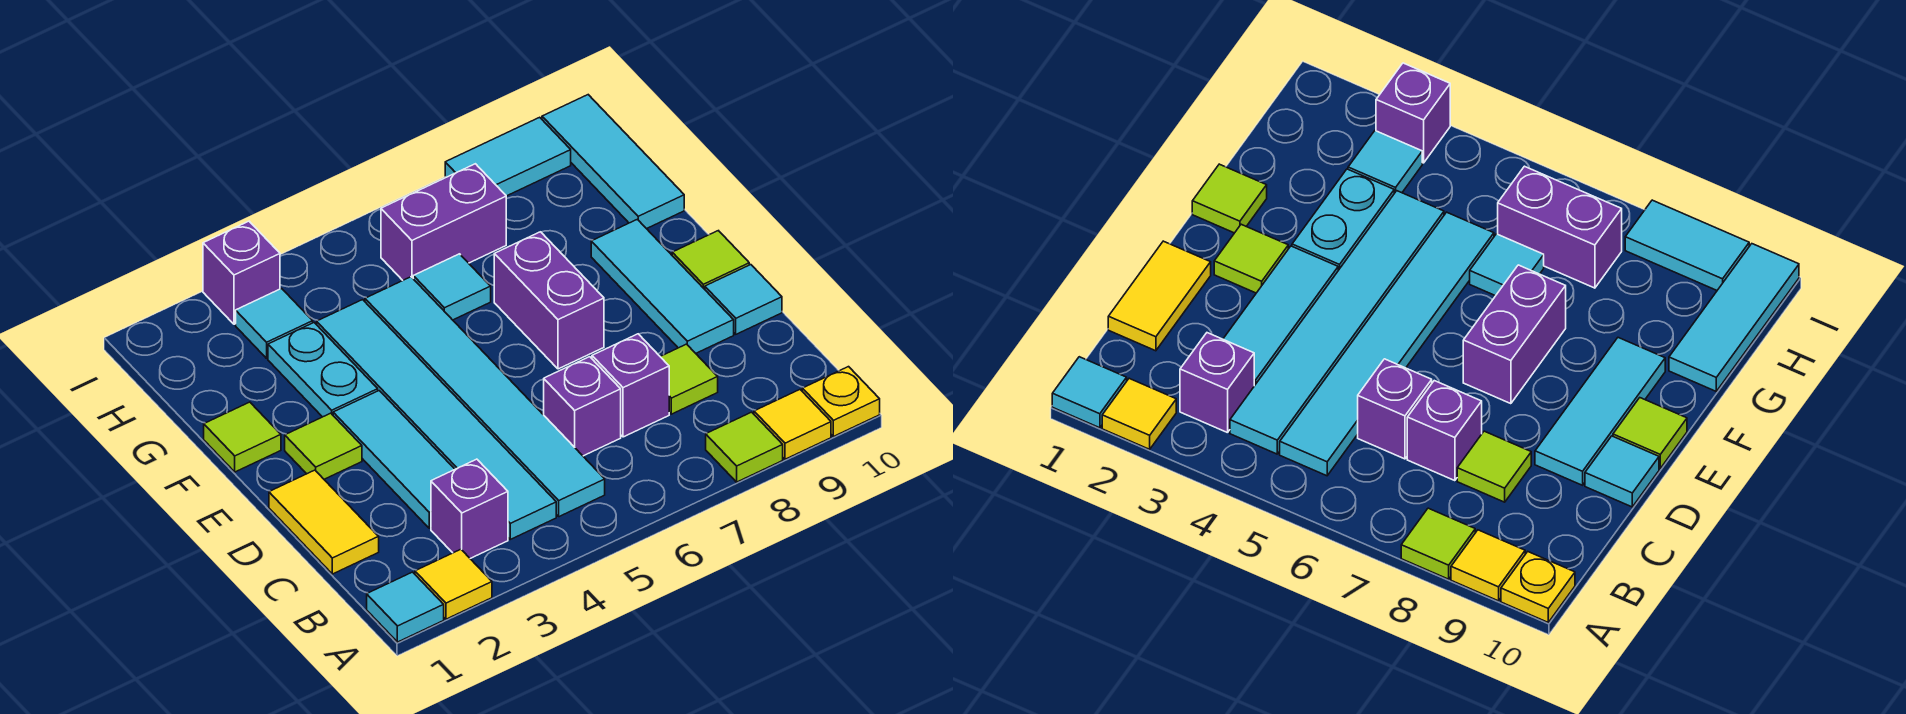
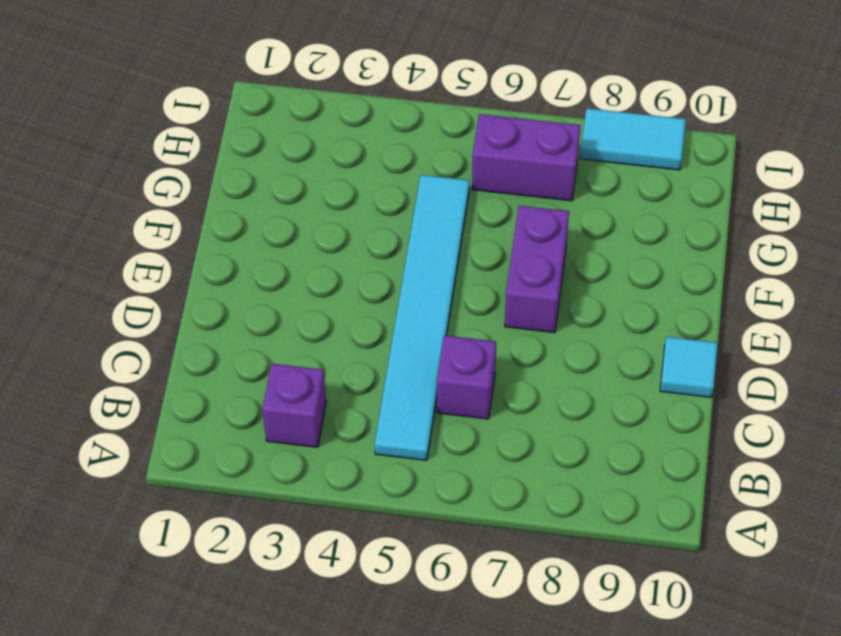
none -> cyan 1x1 tile [367,572,444,642]
none -> yellow 1x1 tile [415,549,492,619]
none -> lime 1x1 tile [706,412,783,482]

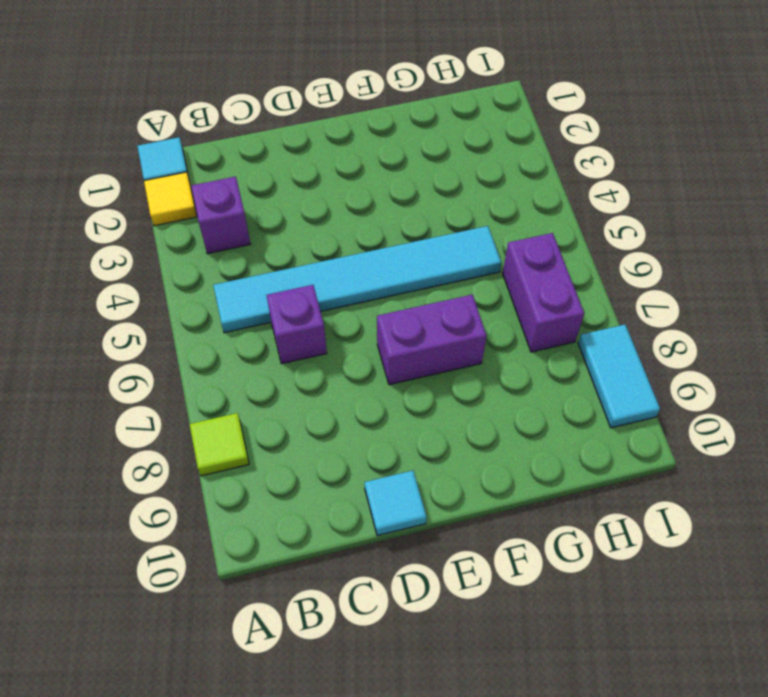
none -> yellow 1x1 tile [754,390,831,459]
none -> yellow 1x1 plate [802,367,880,436]
none -> cyan 1x6 tile [317,300,556,539]

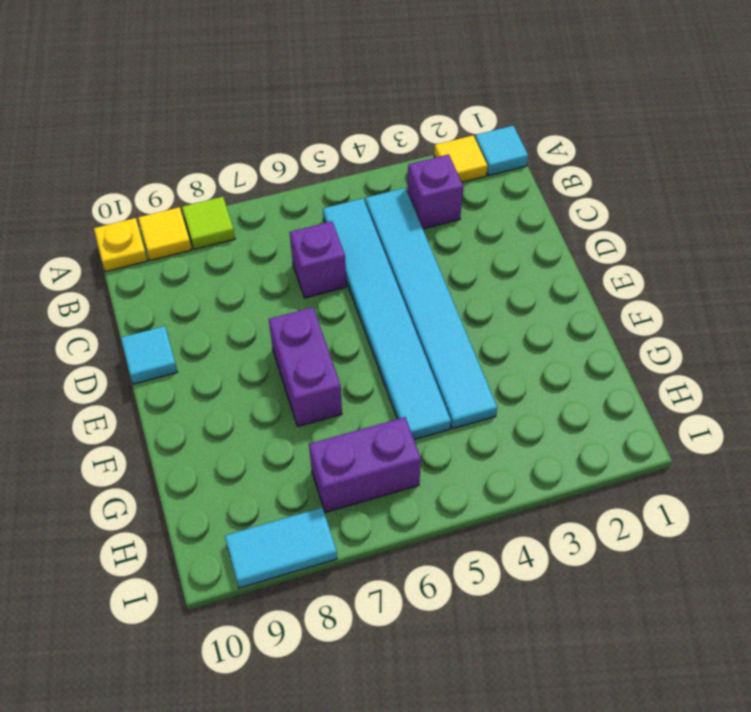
none -> yellow 1x2 tile [269,470,379,574]
none -> cyan 1x3 tile [333,391,455,528]
none -> purple 1x1 brick [592,334,669,437]

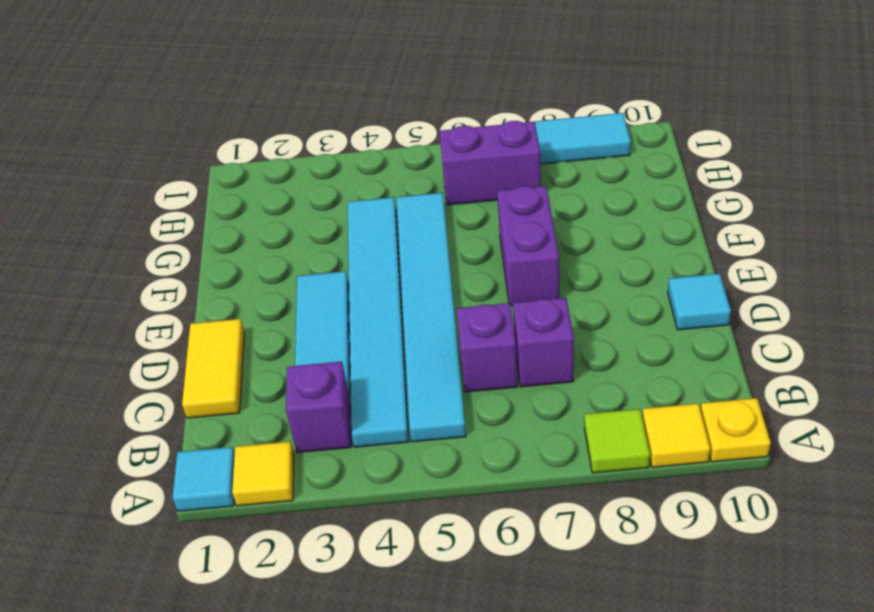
none -> lime 1x1 tile [660,344,718,414]
none -> cyan 1x3 tile [591,219,734,353]
none -> lime 1x1 tile [285,413,362,479]

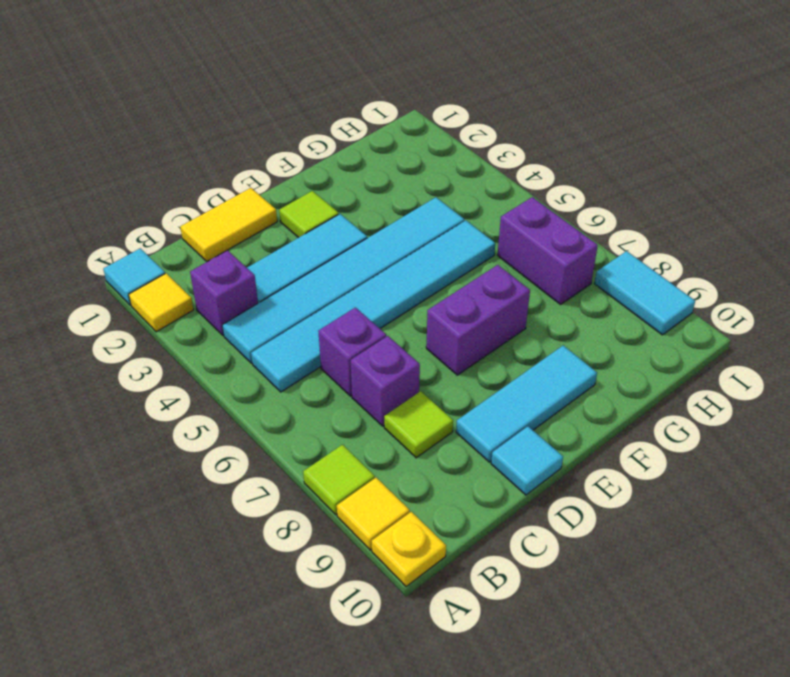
none -> lime 1x1 tile [672,231,749,289]
none -> lime 1x1 tile [204,402,281,472]
none -> cyan 1x2 plate [268,323,378,417]

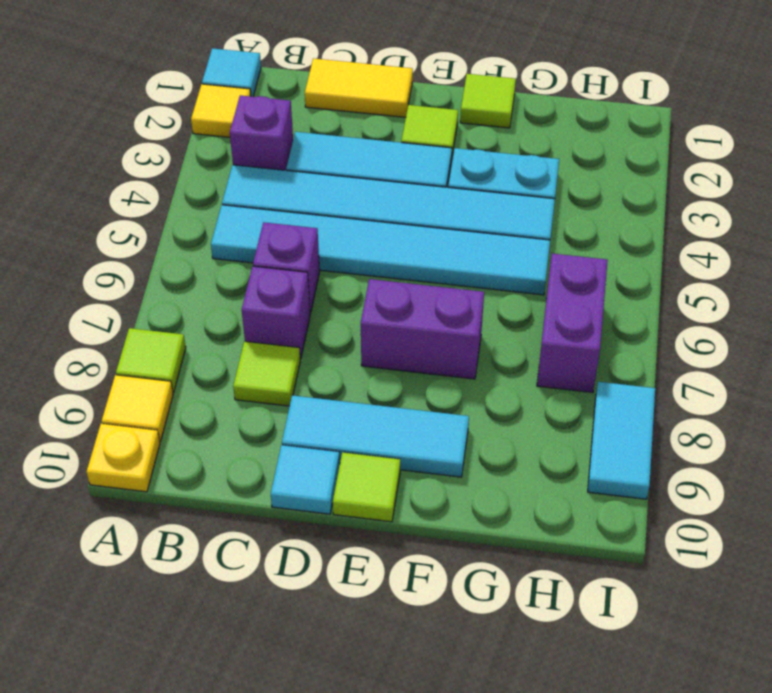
none -> cyan 1x1 tile [413,254,491,320]
none -> cyan 1x3 tile [542,95,684,229]
none -> cyan 1x1 tile [236,289,313,358]

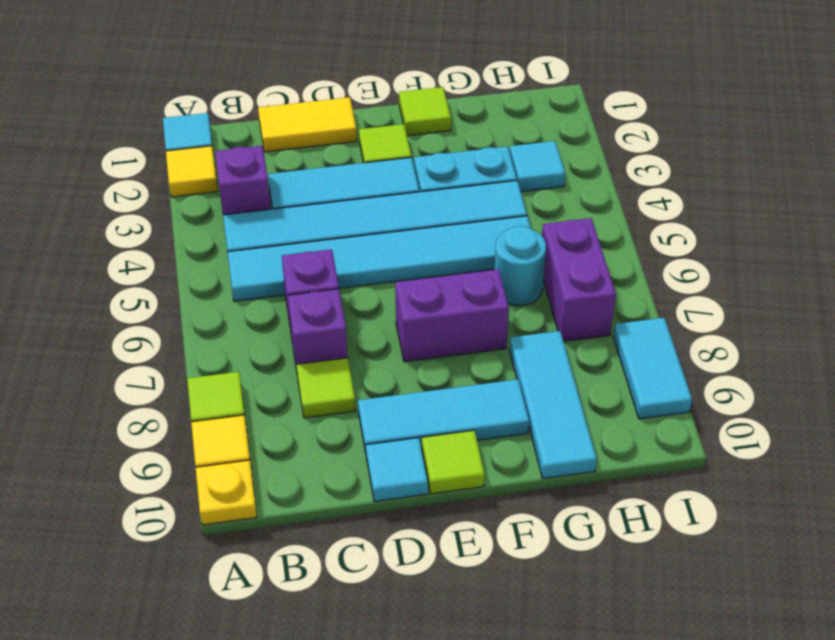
cyan 1x1 round brick [494,226,546,305] -> cyan 1x1 tile [413,254,491,320]
cyan 1x3 tile [509,331,597,478] -> cyan 1x3 tile turned to [542,95,684,229]
none -> purple 1x1 brick [203,221,280,324]

